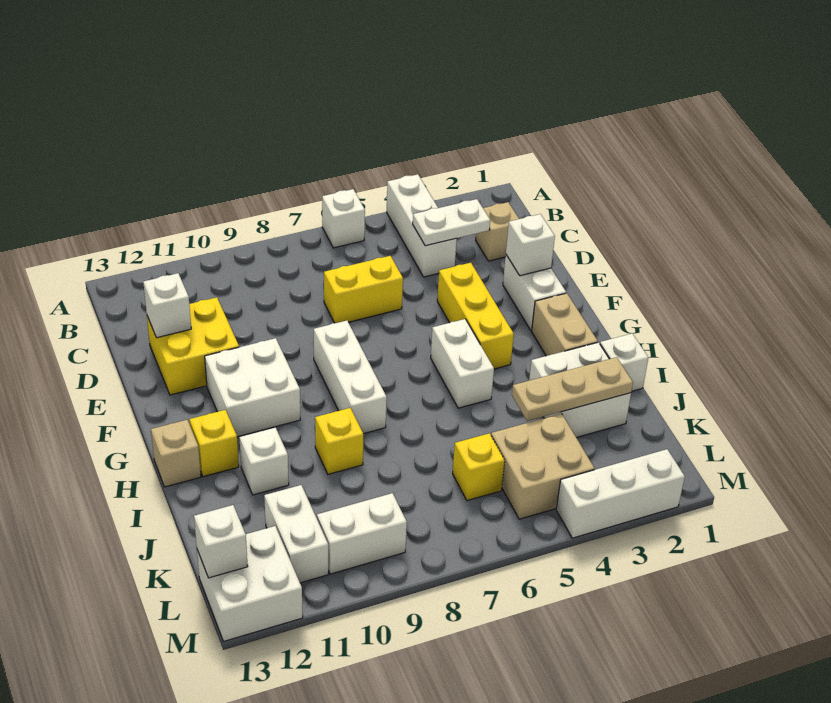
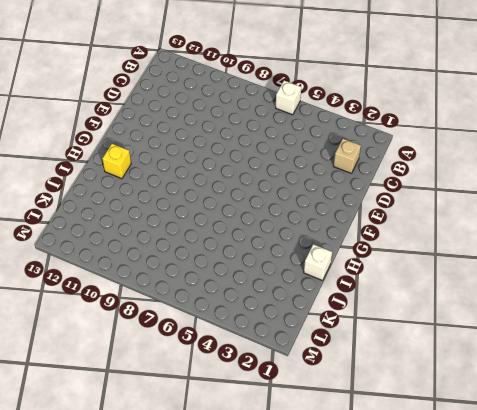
none -> white 1x3 brick [387,174,457,277]
none -> yellow 1x2 brick [324,256,403,323]
none -> yellow 2x2 brick [147,297,239,395]

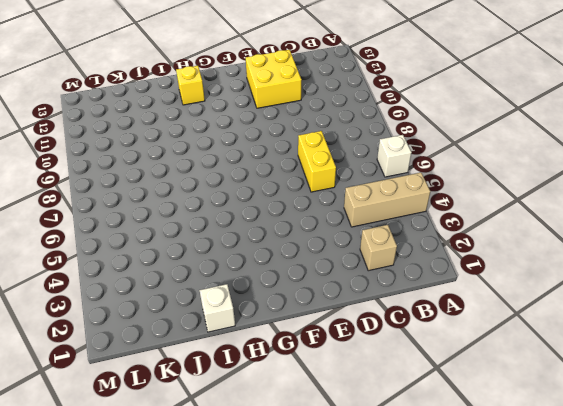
tan 1x3 brick [344,173,430,227] -> white 1x3 brick [387,174,457,277]
none -> white 1x2 brick [503,255,566,331]
none -> yellow 1x3 brick [437,263,514,369]
none -> white 1x3 brick [313,321,387,434]

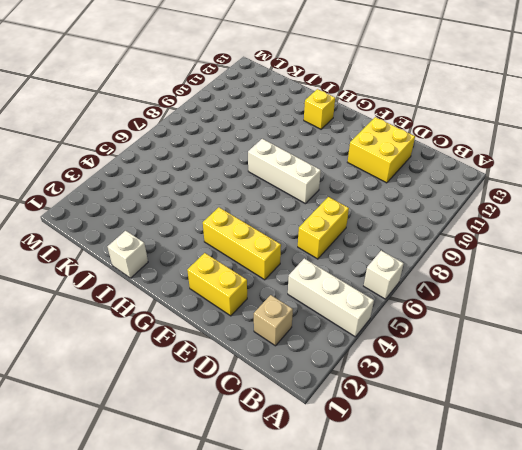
yellow 1x2 brick [187,253,247,316] -> white 1x2 brick [503,255,566,331]
none -> white 2x2 brick [205,338,300,437]
none -> tan 1x2 brick [532,293,598,356]
none -> white 1x2 brick [431,319,494,408]

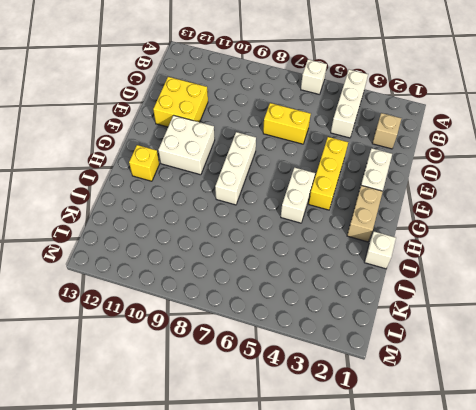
none -> tan 1x1 brick [151,420,201,487]
none -> white 2x2 brick [529,342,631,437]
none -> yellow 1x1 brick [315,408,364,474]

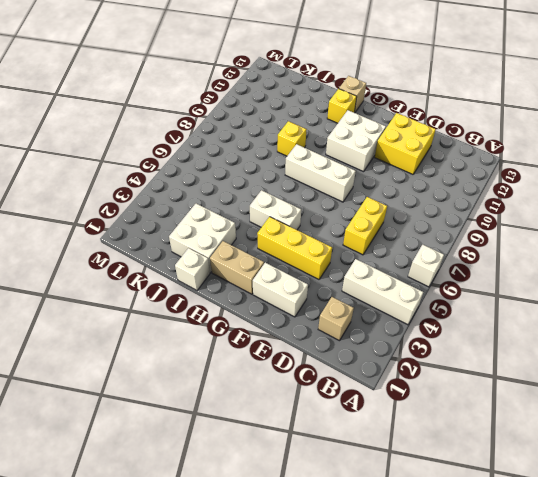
none -> white 1x1 brick [239,428,289,495]
none -> tan 2x2 brick [491,414,595,519]
none -> yellow 1x1 brick [453,433,505,501]

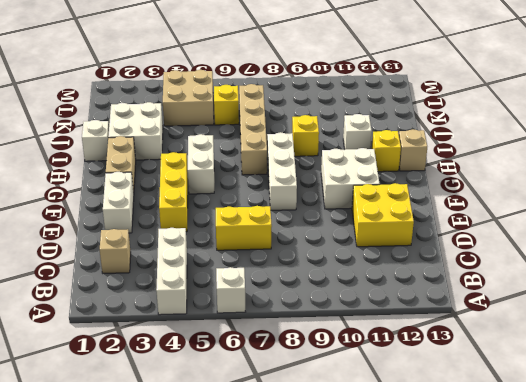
tan 1x4 brick [239,84,267,175] -> none
none -> white 1x2 brick [264,485,328,583]
none -> white 1x2 brick [317,493,407,574]
none -> white 2x2 brick [197,526,303,641]

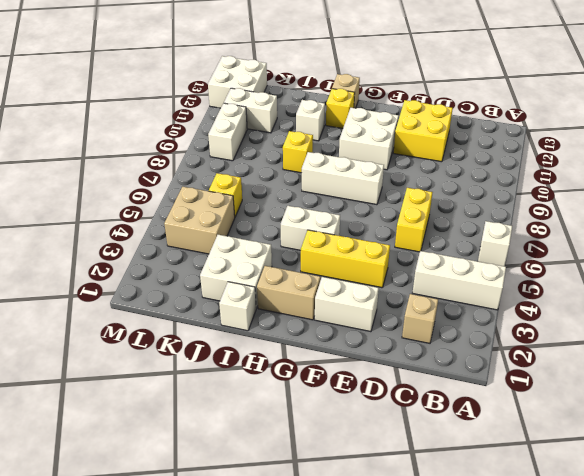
none -> white 1x3 brick [556,449,685,538]
none -> white 1x2 plate [413,199,490,246]
none -> white 1x1 brick [143,273,191,338]

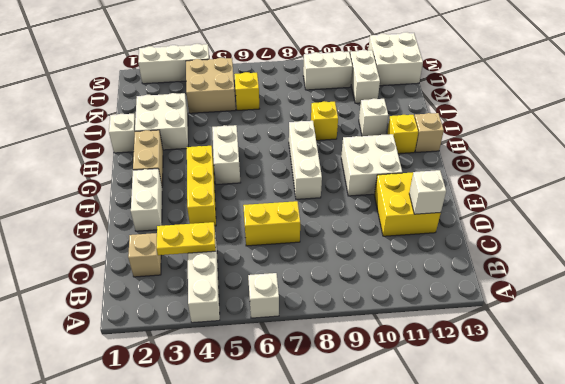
yellow 1x2 plate [157,222,216,255] -> white 1x2 plate [413,199,490,246]
none -> white 1x1 brick [506,214,555,276]
none -> tan 1x3 plate [512,357,633,421]
none -> white 1x1 brick [194,505,248,578]

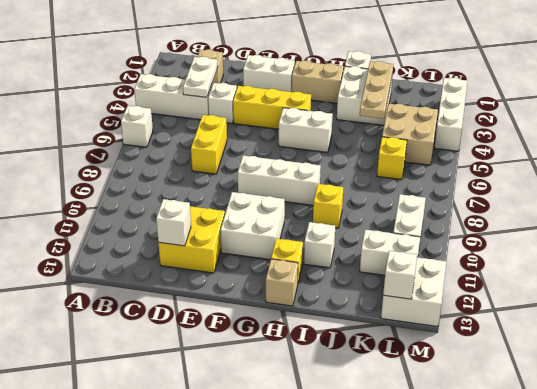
white 1x1 brick [208,83,237,123] -> white 1x1 brick moved to [506,214,555,276]

